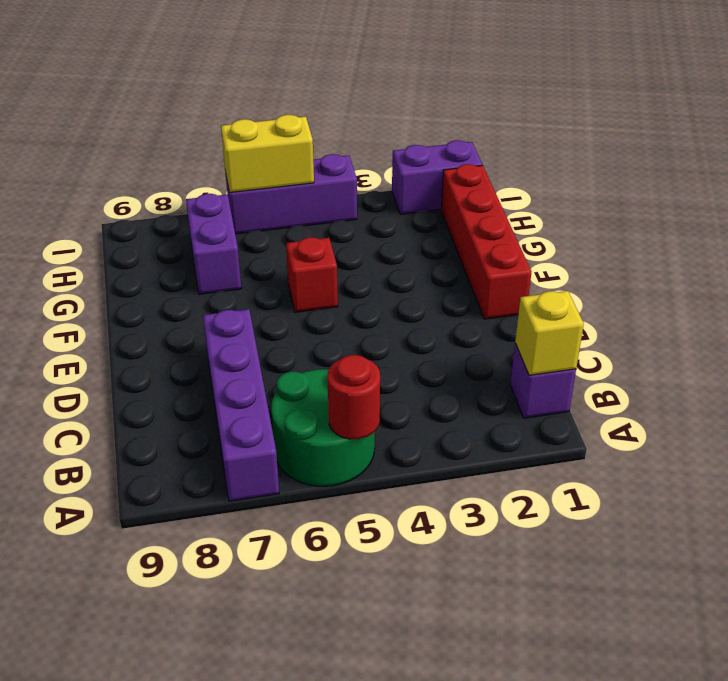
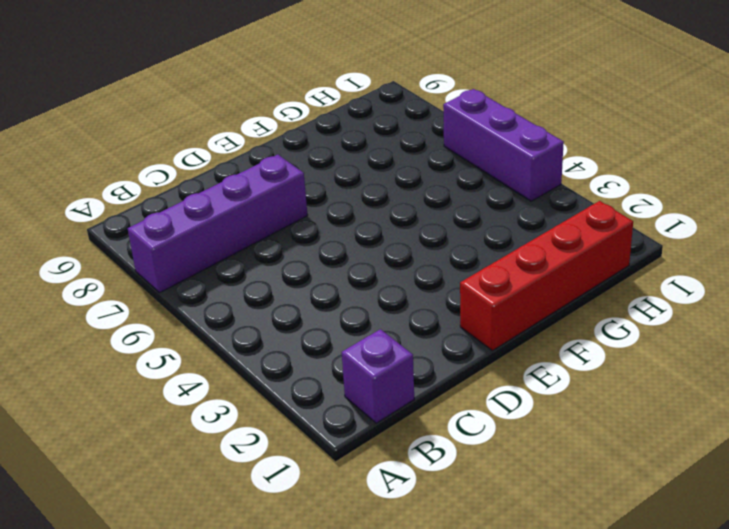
none -> green 2x2 round brick [271,369,375,486]
none -> red 1x1 brick [286,237,338,312]

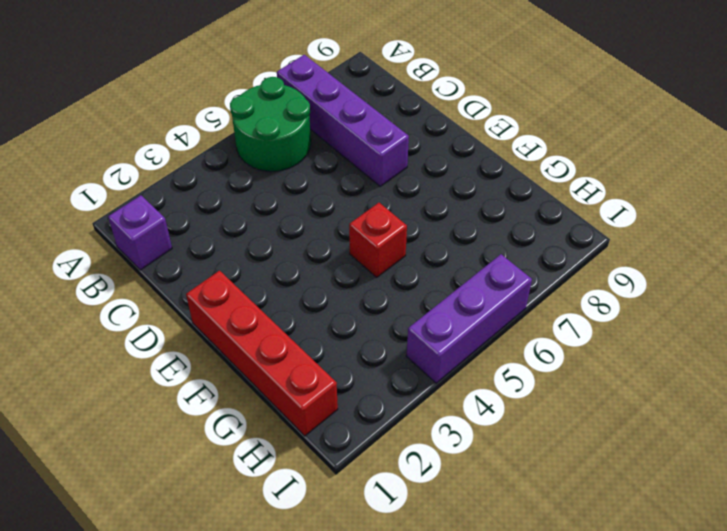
none -> purple 1x2 brick [186,194,241,294]
none -> purple 1x2 brick [392,140,482,214]

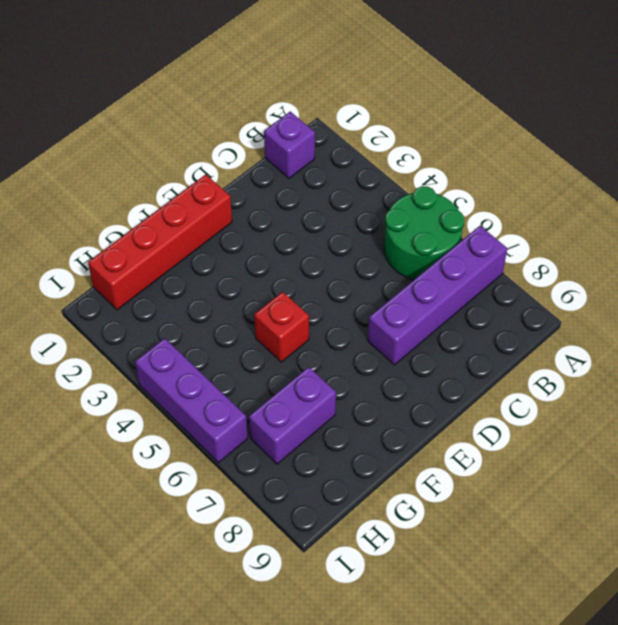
none -> purple 1x2 brick [392,140,482,214]
none -> red 1x1 round brick [328,355,380,439]

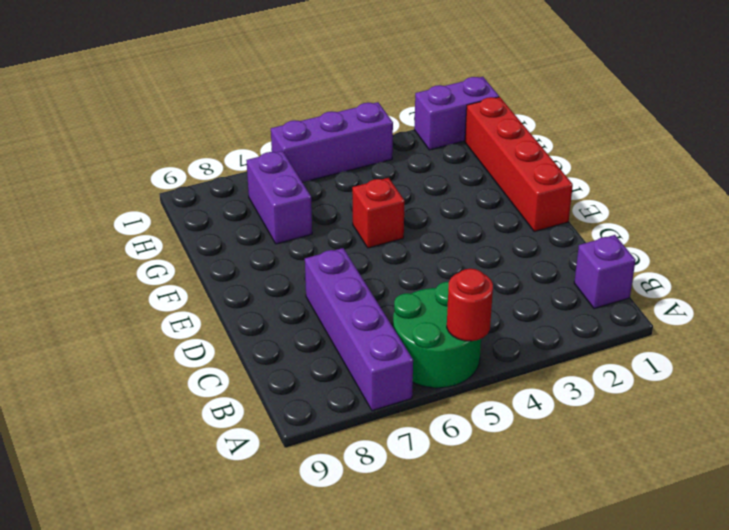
none -> yellow 1x1 brick [515,291,584,375]
none -> yellow 1x2 brick [221,115,314,192]

